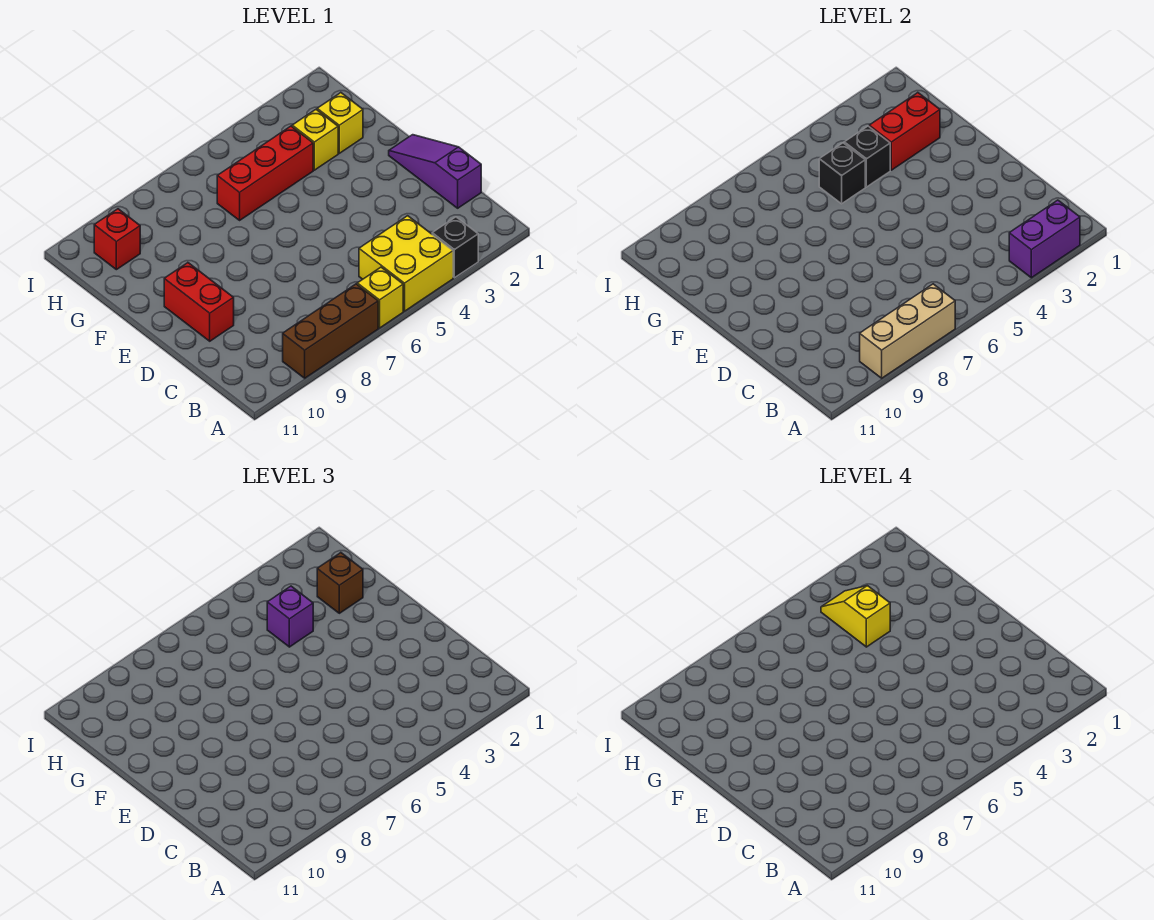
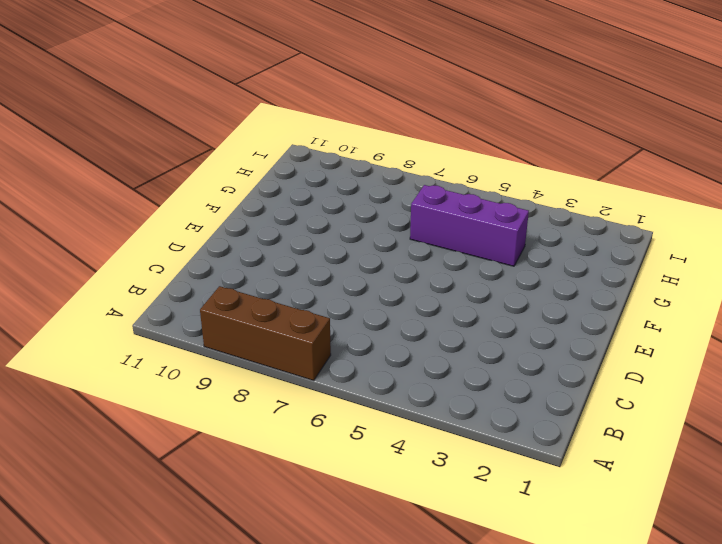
purple 1x3 brick [410,185,529,266] -> red 1x3 brick [217,126,313,220]
none -> black 1x1 brick [432,217,478,278]
none -> yellow 2x2 brick [359,216,453,311]
none -> yellow 1x1 brick [357,267,403,328]

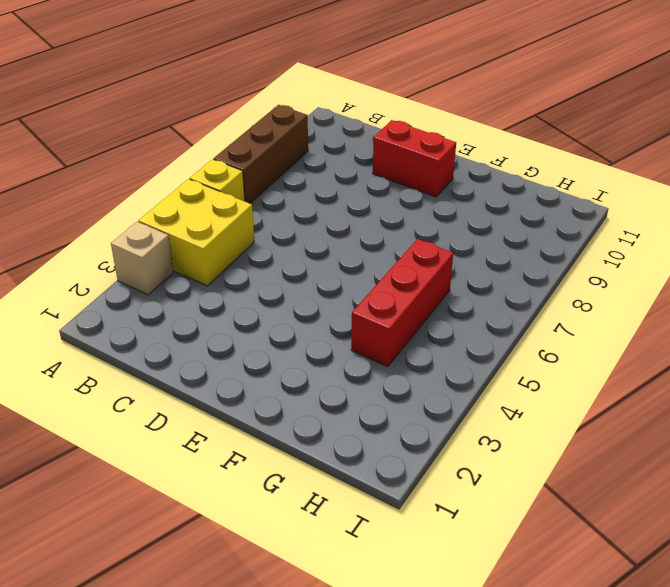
tan 1x1 brick [111,222,173,295] -> black 1x1 brick [432,217,478,278]
none -> purple 1x3 slope [389,135,481,208]
none -> yellow 1x1 brick [317,93,363,153]
none -> yellow 1x1 brick [292,110,338,170]

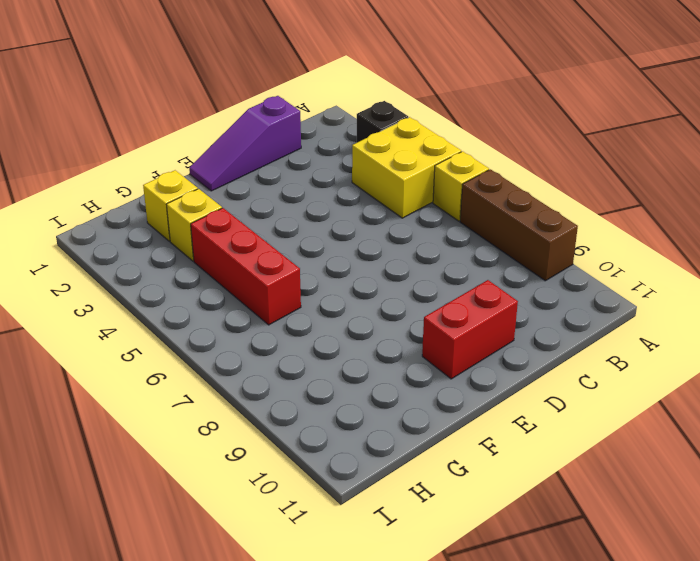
none -> red 1x1 brick [94,209,140,270]
none -> purple 1x2 brick [1009,200,1080,278]
none -> tan 1x3 brick [860,284,955,378]

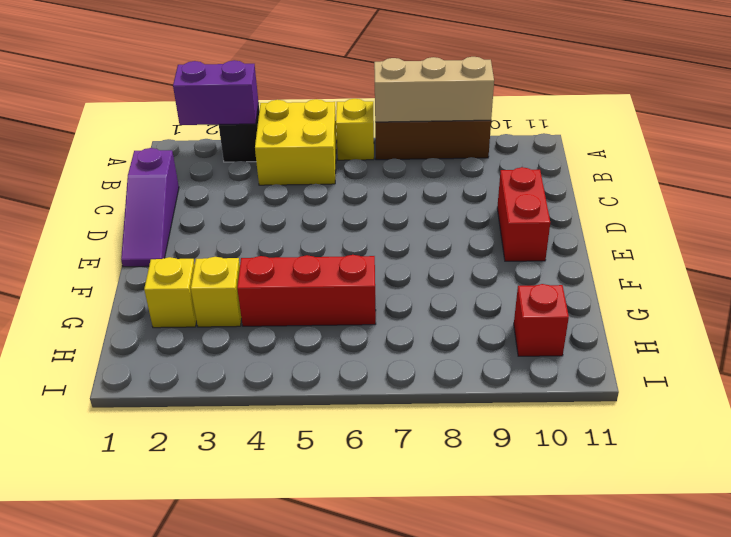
none -> red 1x2 brick [869,93,940,170]
none -> black 1x1 brick [844,126,890,187]
none -> black 1x1 brick [819,143,865,204]

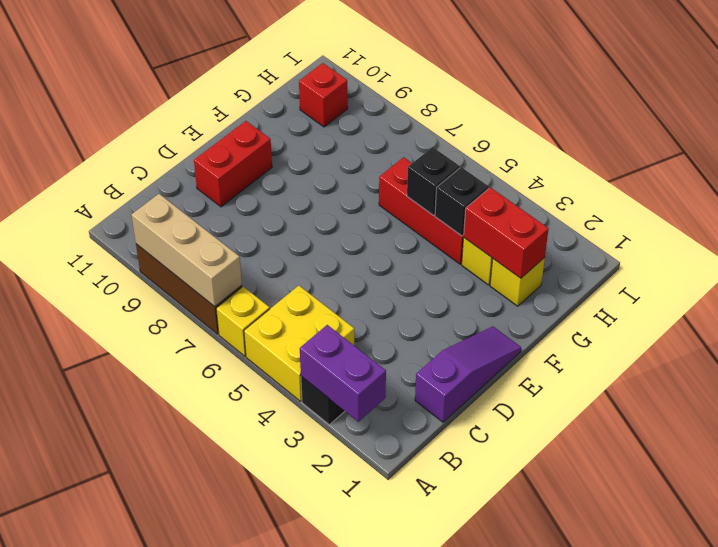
none -> brown 1x1 brick [317,553,363,613]
none -> purple 1x1 brick [267,586,313,647]
none -> yellow 1x2 slope [821,586,890,647]

